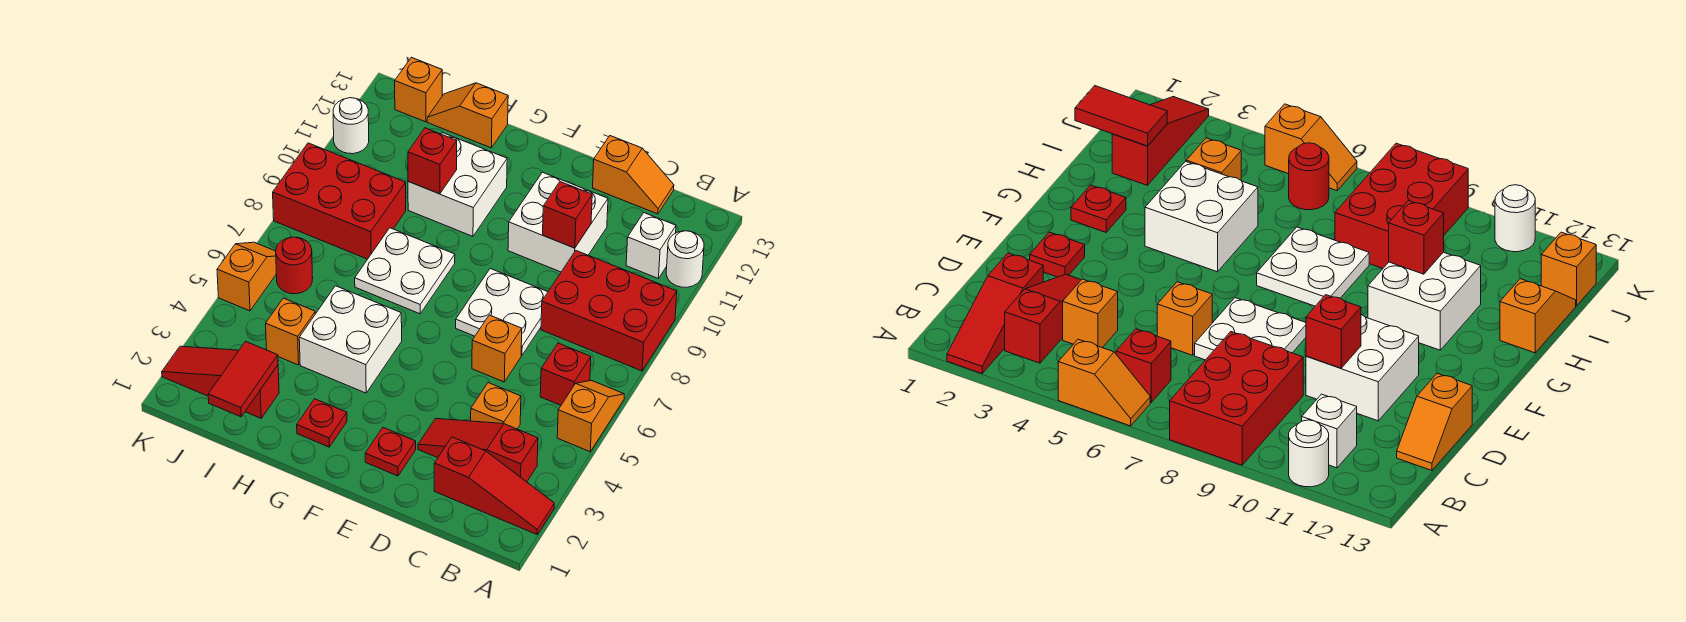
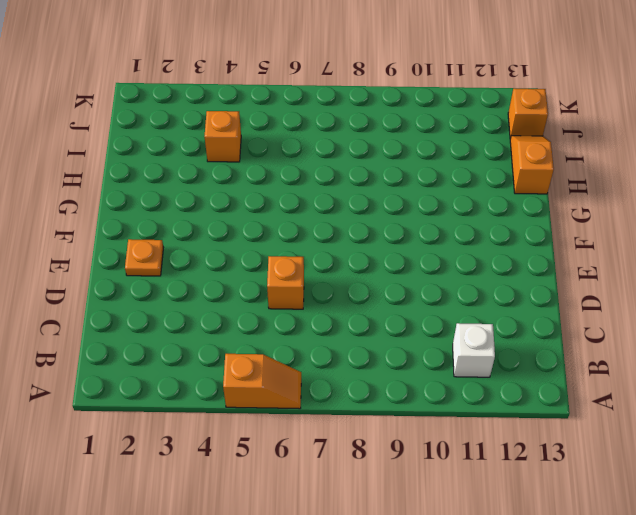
orange 1x1 plate [125,239,163,276] -> red 1x1 plate [365,428,416,476]
none -> red 1x3 slope [434,437,554,534]
none -> red 2x3 brick [541,251,677,371]
none -> white 1x1 round brick [666,231,704,287]

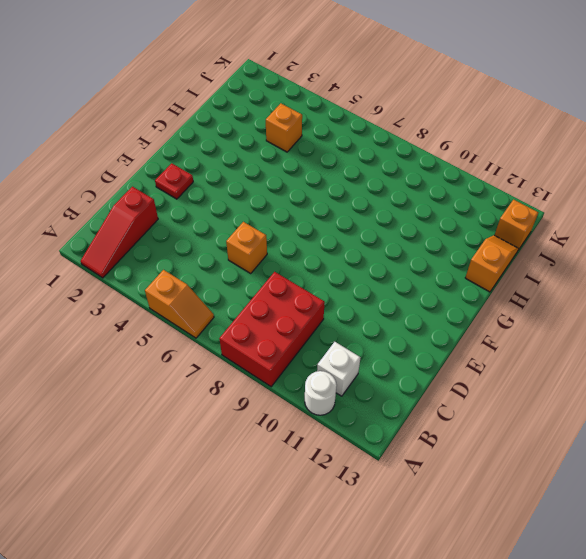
none -> red 1x3 slope [418,419,538,482]
none -> red 1x1 brick [540,343,591,405]
none -> orange 1x1 brick [471,383,521,429]

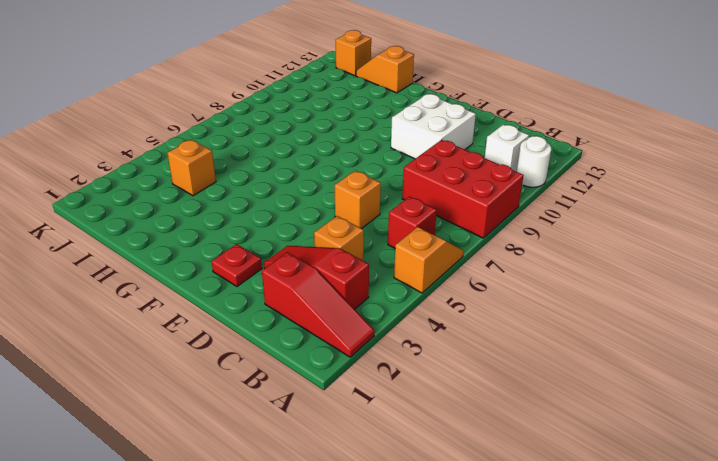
none -> orange 1x2 slope [593,136,674,214]
none -> white 2x2 plate [456,268,548,355]
none -> red 1x1 plate [297,399,347,447]

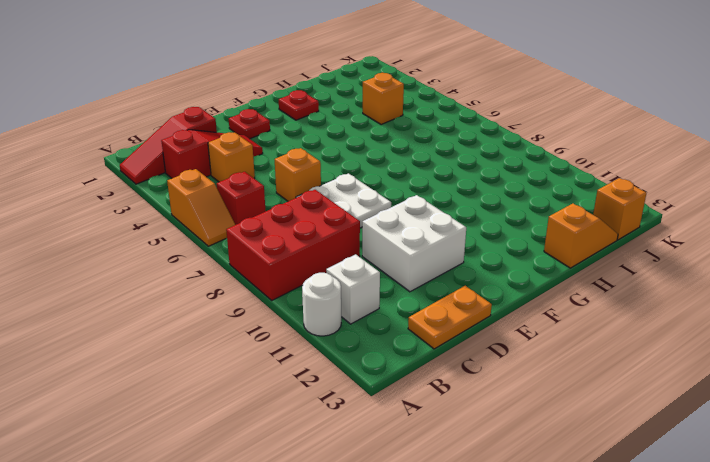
orange 1x2 plate [408,286,492,349] -> orange 1x2 slope [593,136,674,214]
none -> white 2x2 brick [299,286,402,393]
none -> white 2x2 plate [355,228,455,314]
none -> white 2x2 brick [408,133,507,236]

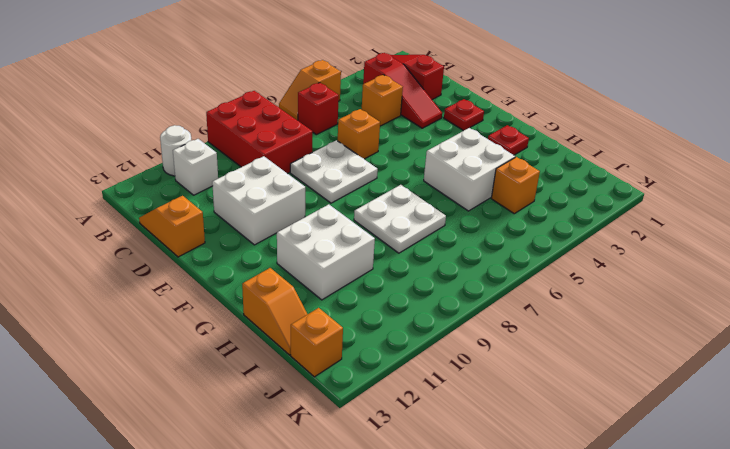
none -> red 1x3 slope [162,346,279,418]
none -> red 2x3 brick [273,143,406,259]
none -> red 1x1 round brick [276,237,313,294]

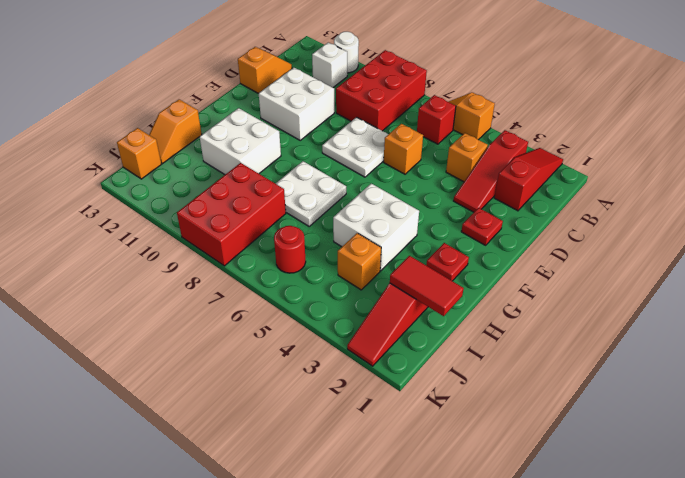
none -> orange 1x2 slope [217,242,276,311]
none -> white 1x1 round brick [333,98,369,154]
none -> red 1x1 brick [543,182,592,248]

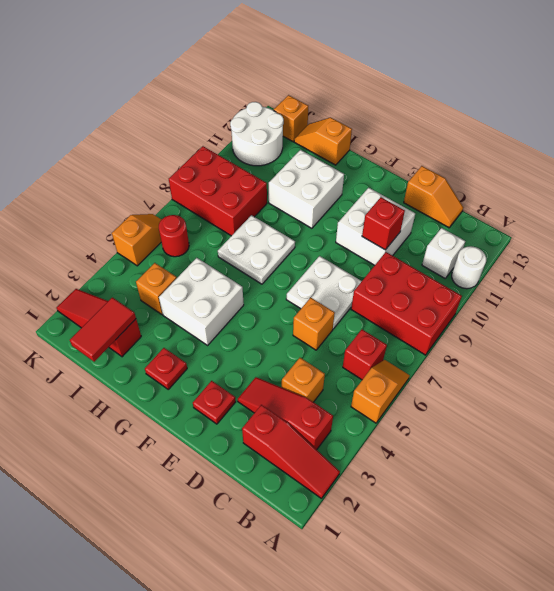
white 2x2 round brick [230,102,284,166] -> white 1x1 round brick [333,98,369,154]
none -> red 1x1 brick [408,128,457,194]

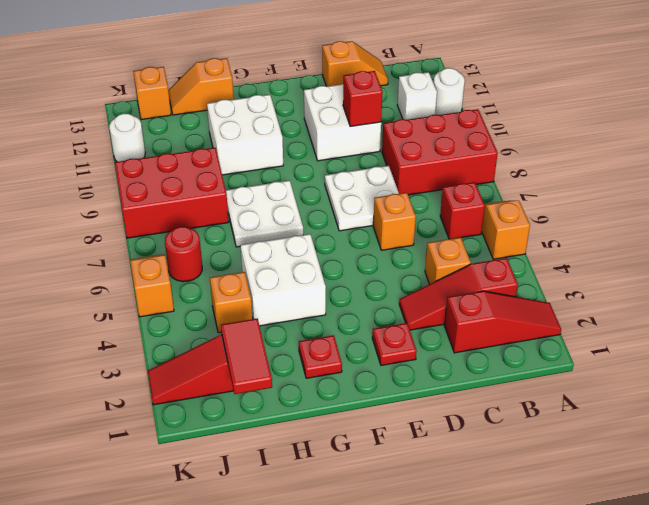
none -> red 1x1 brick [408,128,457,194]

